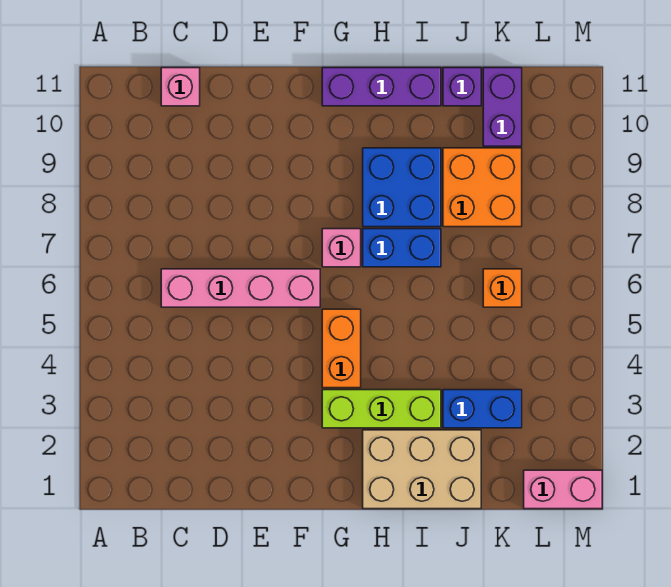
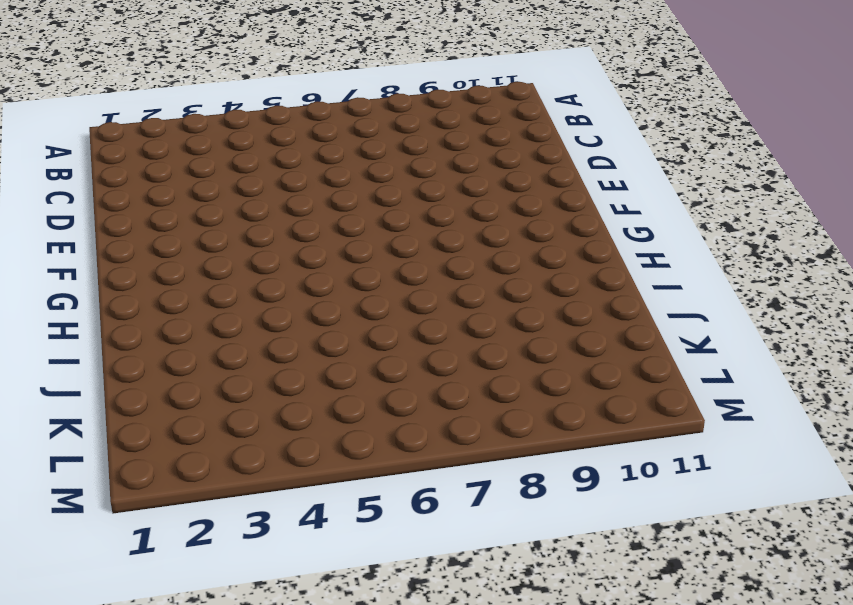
none -> pink 1x4 brick [161,269,320,307]
none -> pink 1x1 brick [161,68,200,106]
none -> lime 1x3 brick [322,390,441,428]

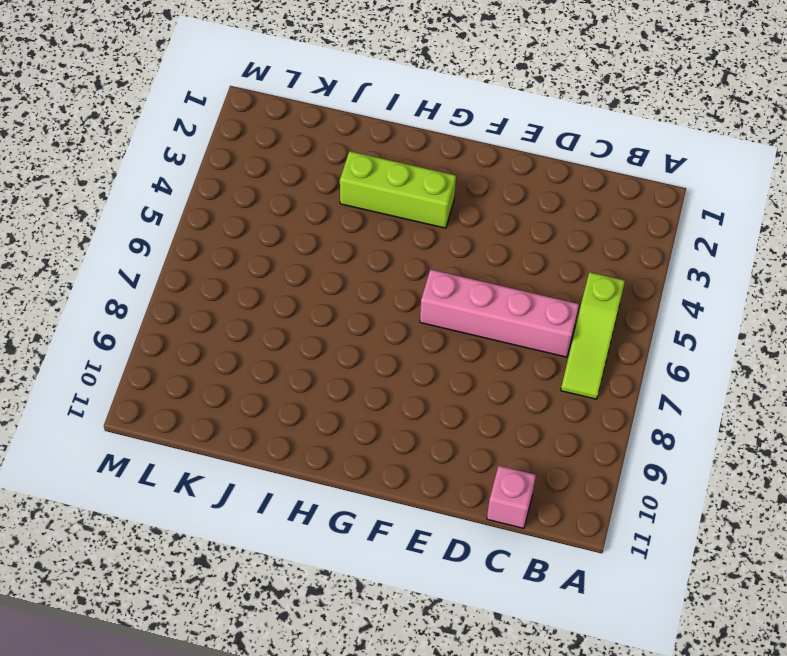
lime 1x3 slope [561,272,625,399] -> none
none -> orange 1x2 brick [322,309,361,388]
none -> pink 1x1 brick [322,229,361,267]
none -> purple 1x3 brick [322,68,441,106]

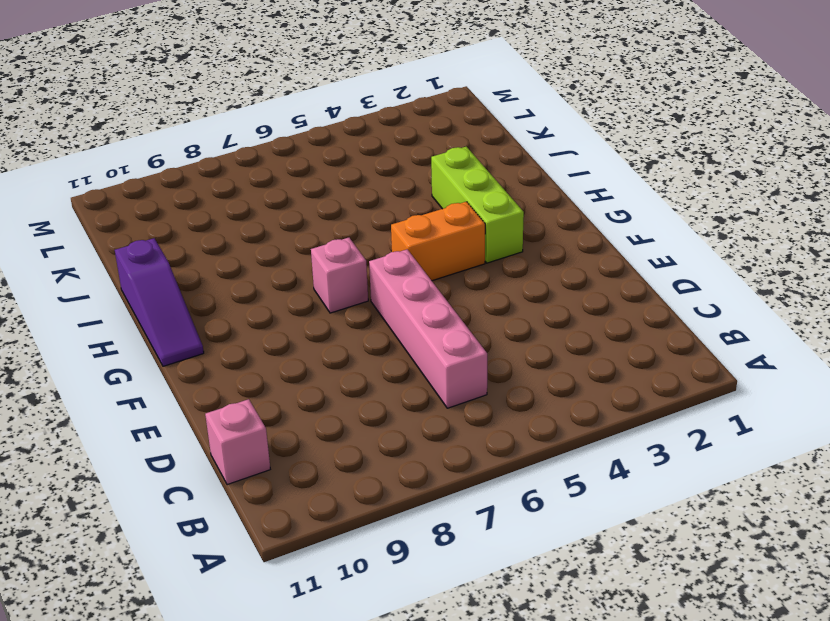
purple 1x3 slope [115,238,204,366] -> purple 1x3 brick [322,68,441,106]
none -> tan 2x3 brick [363,430,481,509]
none -> blue 1x2 brick [363,229,441,267]
none -> blue 2x2 brick [363,148,441,227]

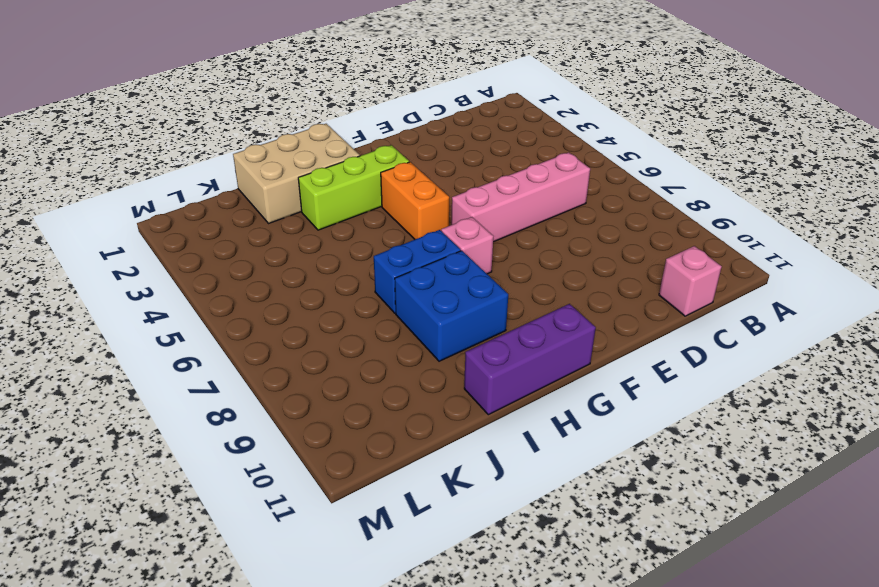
none -> blue 1x2 brick [443,390,522,428]
none -> orange 2x2 brick [443,148,522,227]
none -> purple 1x1 brick [443,68,481,106]

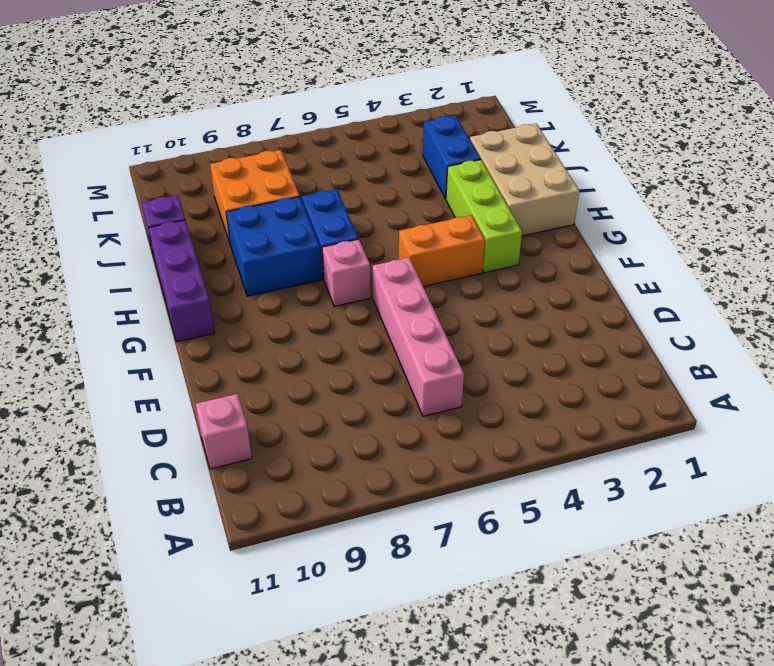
none -> orange 1x1 brick [483,269,522,307]
none -> purple 1x2 brick [483,68,522,146]
none -> pink 1x2 brick [524,470,602,509]

